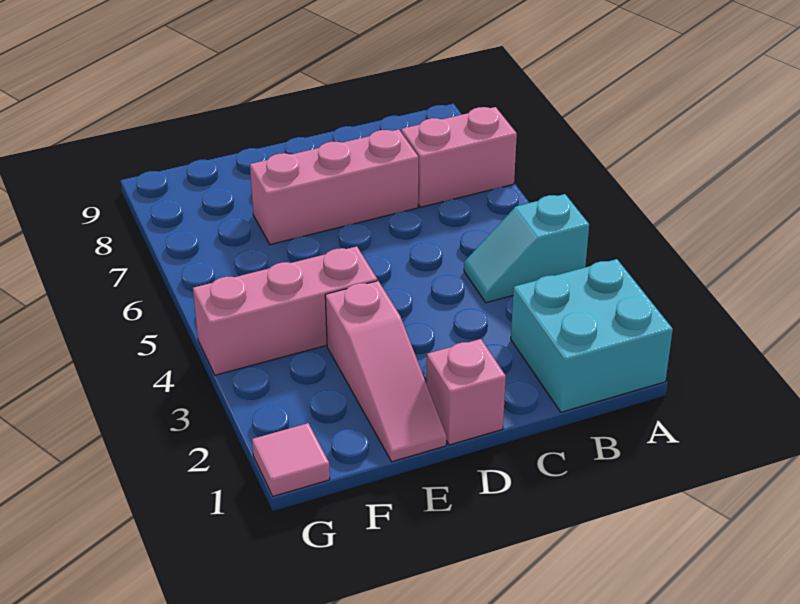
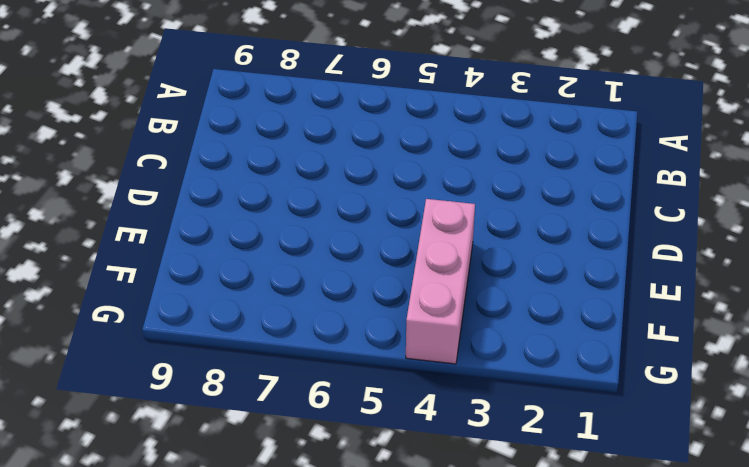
none -> cyan 2x2 brick [511,259,673,412]
none -> cyan 1x2 slope [464,194,589,303]

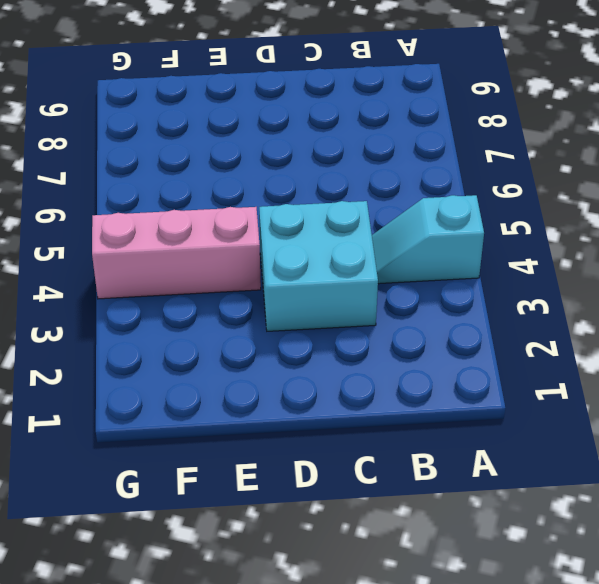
cyan 2x2 brick [259,201,378,331] -> cyan 2x2 brick moved to [511,259,673,412]
none -> pink 1x2 brick [401,107,517,207]
none -> pink 1x3 brick [250,129,418,245]

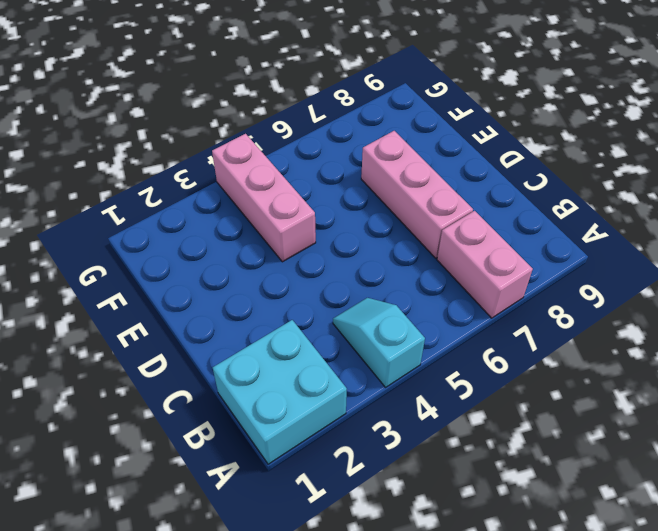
none -> pink 1x1 brick [427,339,506,445]
none -> pink 1x3 slope [325,281,447,462]

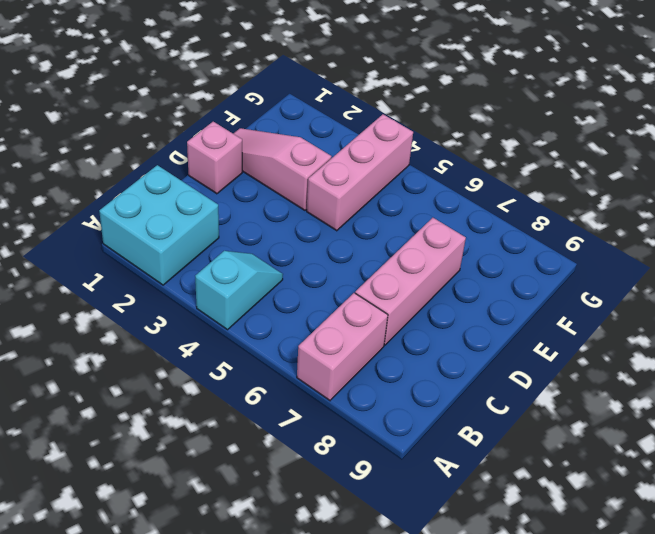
none -> pink 1x1 tile [252,423,330,496]

